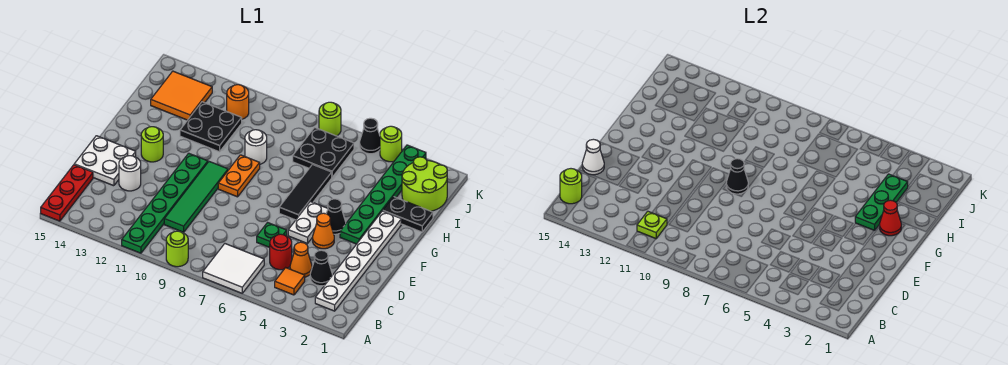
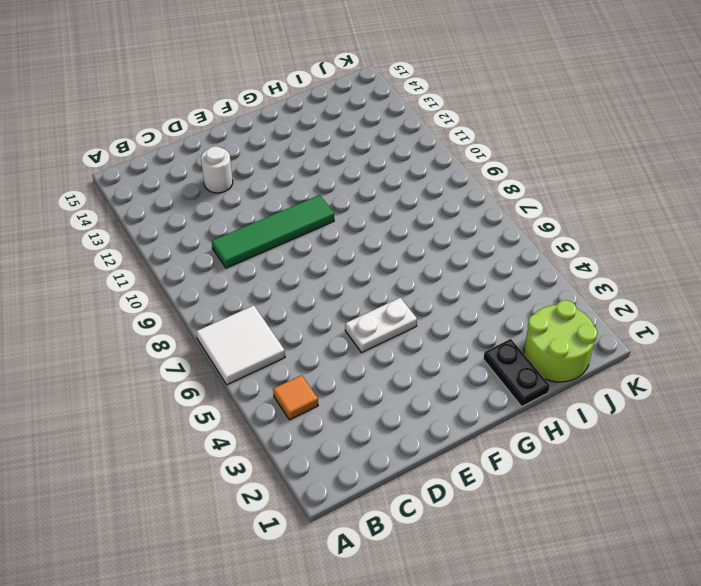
none -> lime 1x1 round brick [166,231,188,267]
none -> green 1x6 plate [122,153,208,253]
none -> red 1x3 plate [41,165,93,221]
none -> white 1x6 plate [315,211,401,311]

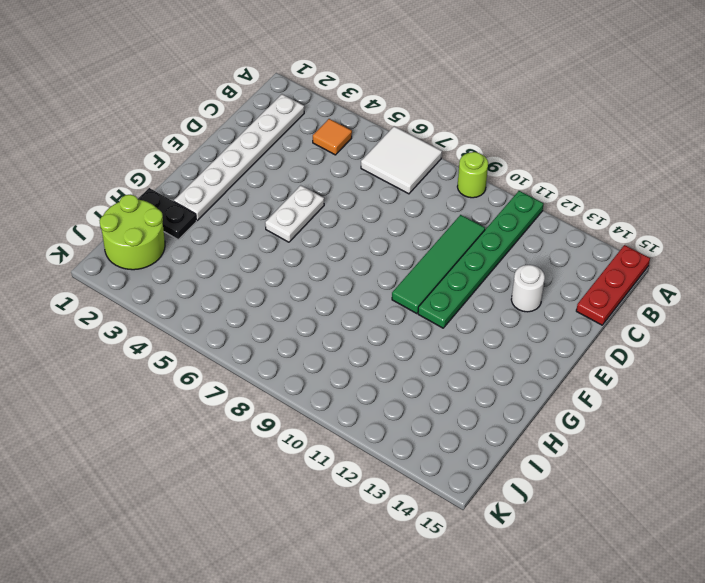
none -> black 1x1 cone [310,250,332,286]
none -> orange 1x1 cone [290,242,312,277]
none -> red 1x1 round brick [270,234,292,270]
none -> green 1x1 plate [257,223,287,248]

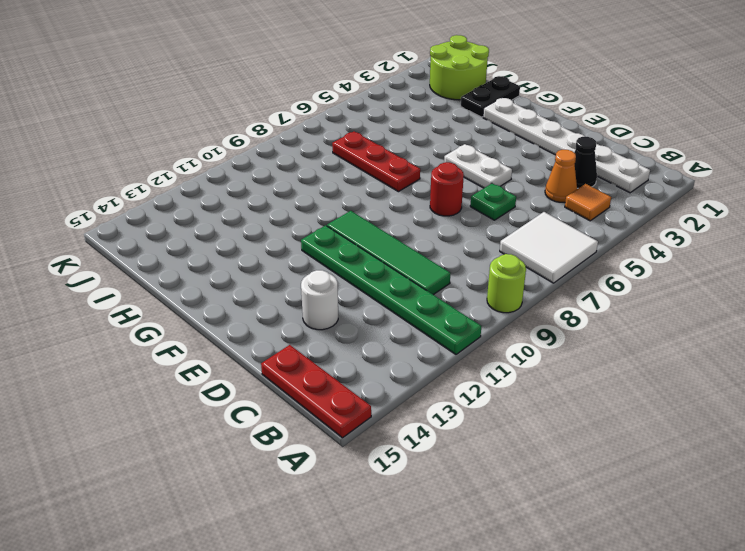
red 1x1 round brick [430,162,464,216] -> red 1x1 round brick moved to [270,234,292,270]
red 1x3 plate [332,131,420,192] -> black 2x2 plate [293,127,354,177]
none -> white 2x2 plate [74,136,136,186]
none -> orange 1x1 cone [313,213,334,249]
none -> green 1x6 plate [340,145,426,244]
none -> black 1x1 cone [326,199,346,234]

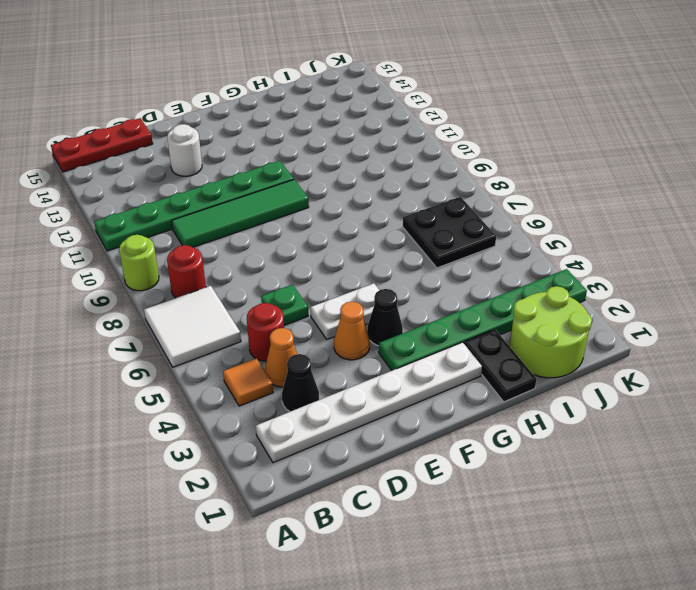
red 1x1 round brick [167,245,206,298] -> none
none -> white 2x2 plate [74,136,136,186]
none -> black 1x3 tile [279,165,332,220]
none -> orange 1x2 plate [218,155,260,197]
none -> lime 1x1 round brick [141,127,163,162]

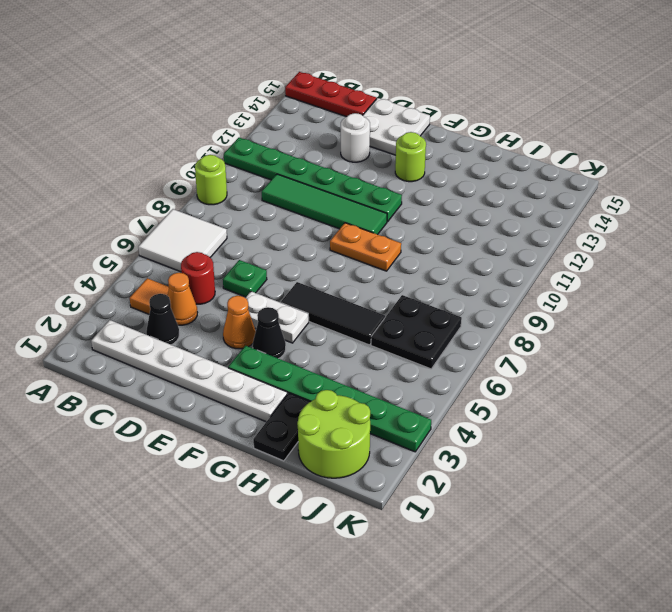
none -> white 1x1 round brick [245,130,267,164]
none -> black 2x2 plate [180,102,242,152]
none -> orange 2x2 tile [151,71,212,120]
none -> orange 1x1 round brick [227,85,249,119]

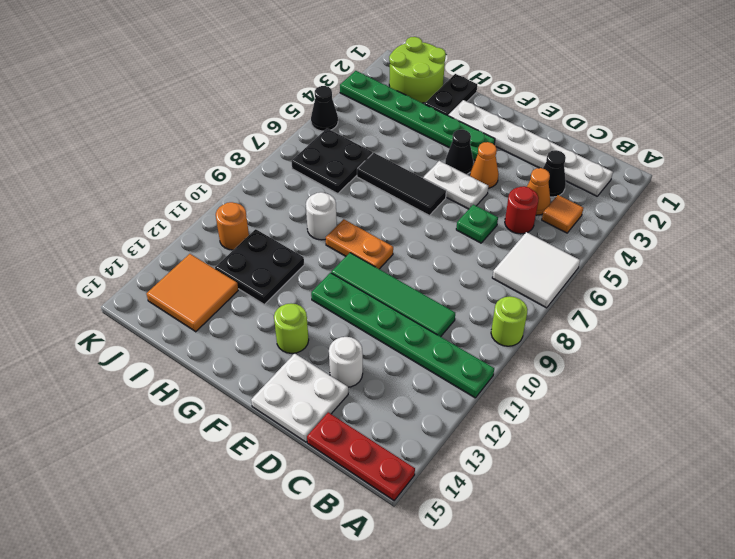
none -> lime 1x1 round brick [380,126,402,162]
none -> lime 1x1 round brick [319,102,341,136]
none -> lime 1x1 plate [637,211,667,239]
none -> lime 1x1 round brick [560,169,582,204]

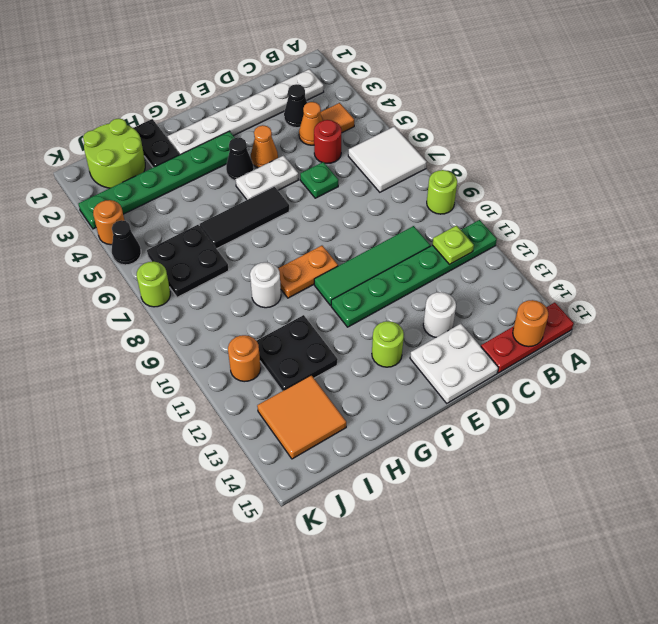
orange 1x1 round brick [513,300,548,347] -> lime 1x1 round brick [560,169,582,204]
orange 1x1 round brick [93,200,125,245] -> lime 1x1 round brick [380,126,402,162]
none -> white 1x1 cone [582,139,604,175]
none -> black 1x1 cone [726,159,748,194]
none -> red 1x1 cone [880,200,901,236]
none -> green 1x3 plate [855,174,908,230]

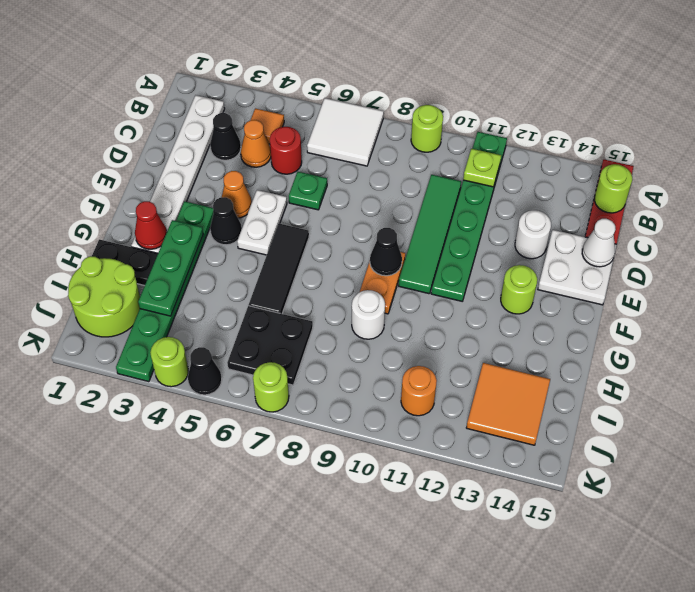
none -> black 2x2 plate [180,102,242,152]

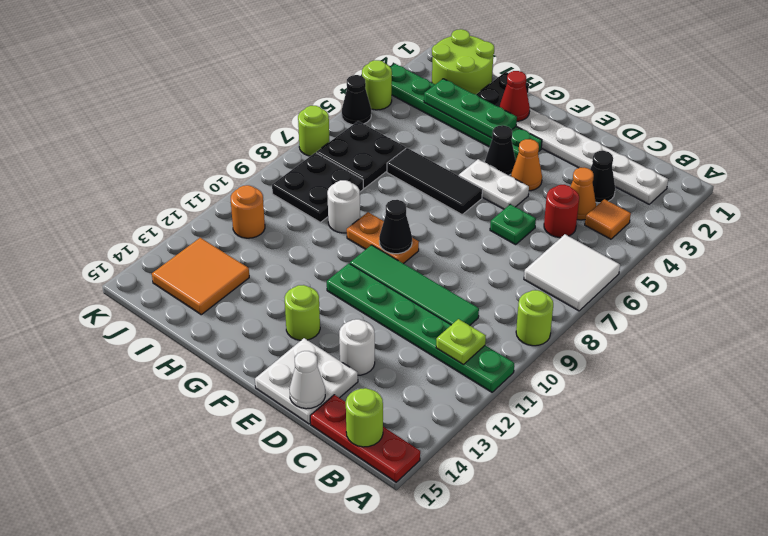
black 2x2 plate [272,153,363,222] -> black 2x2 plate moved to [180,102,242,152]

